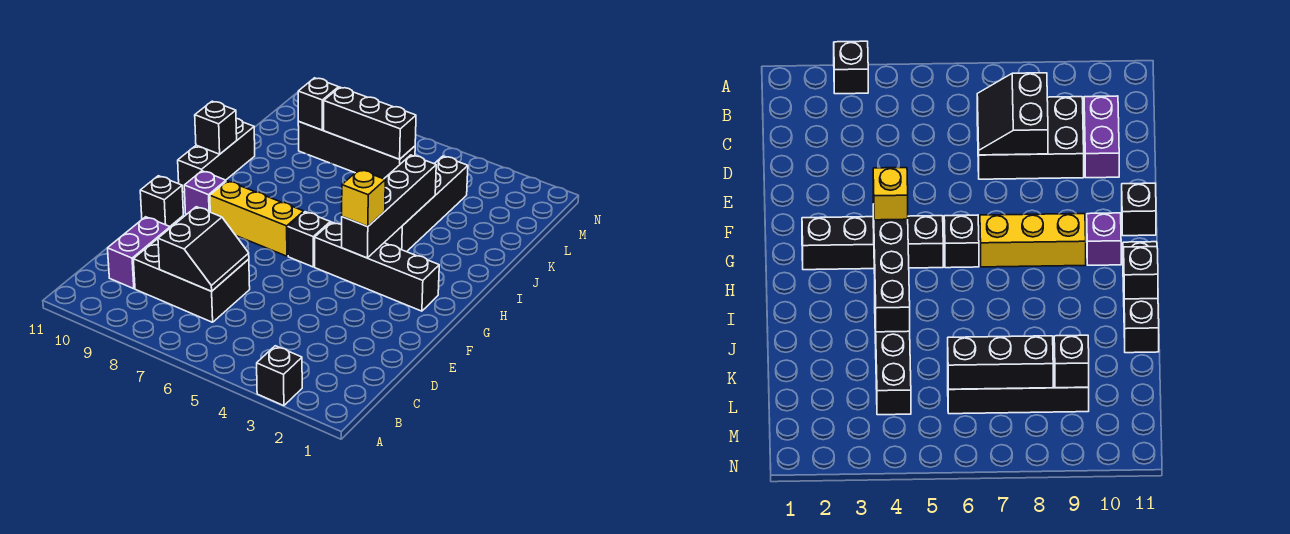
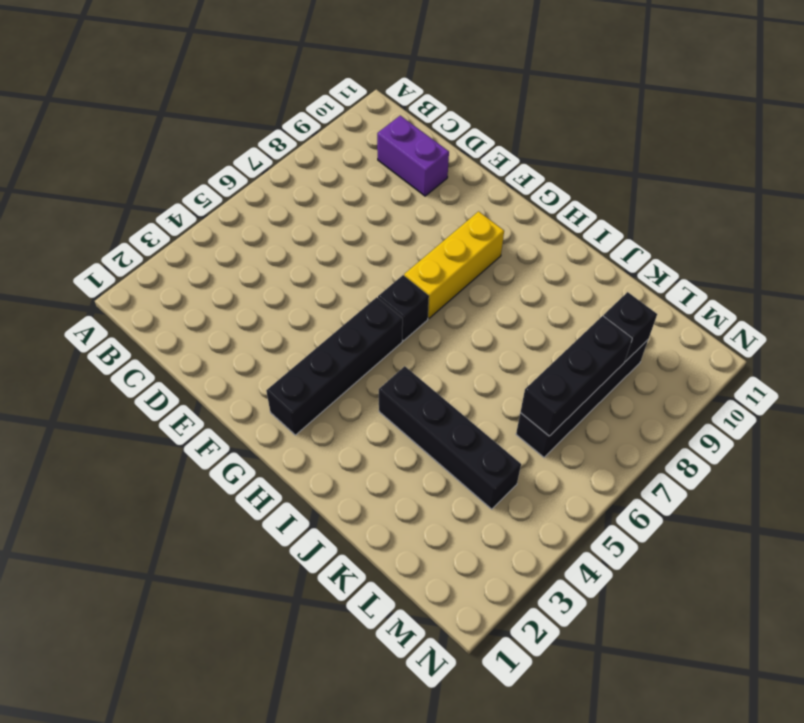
none -> black 1x1 brick [257,346,302,406]
none -> black 2x3 brick [133,239,250,322]
none -> black 1x1 brick [140,176,183,226]

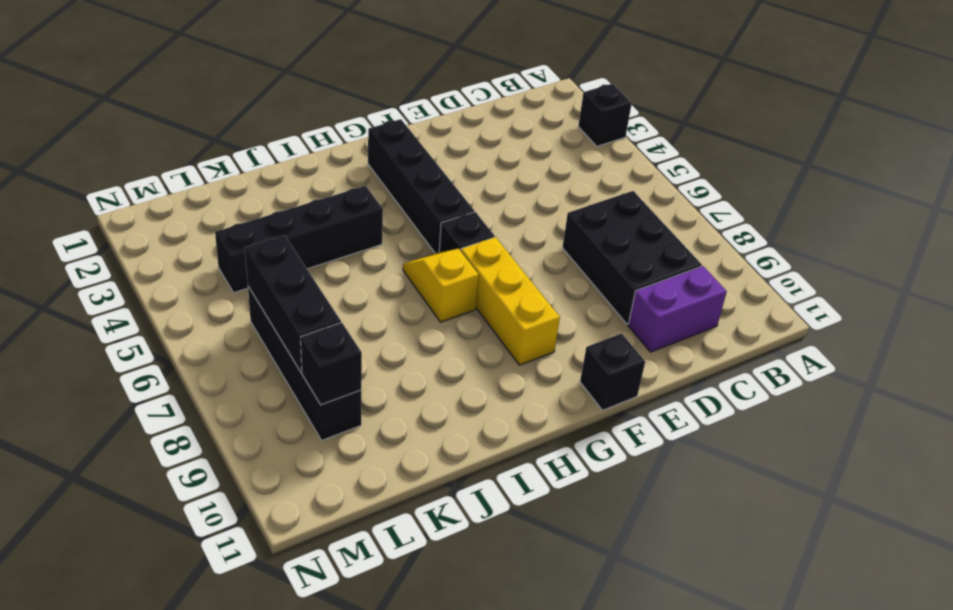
yellow 1x2 slope [403,249,479,322] -> none
none -> purple 1x1 brick [184,171,226,215]
none -> black 1x3 brick [178,119,255,192]
none -> black 2x2 slope [158,207,249,291]

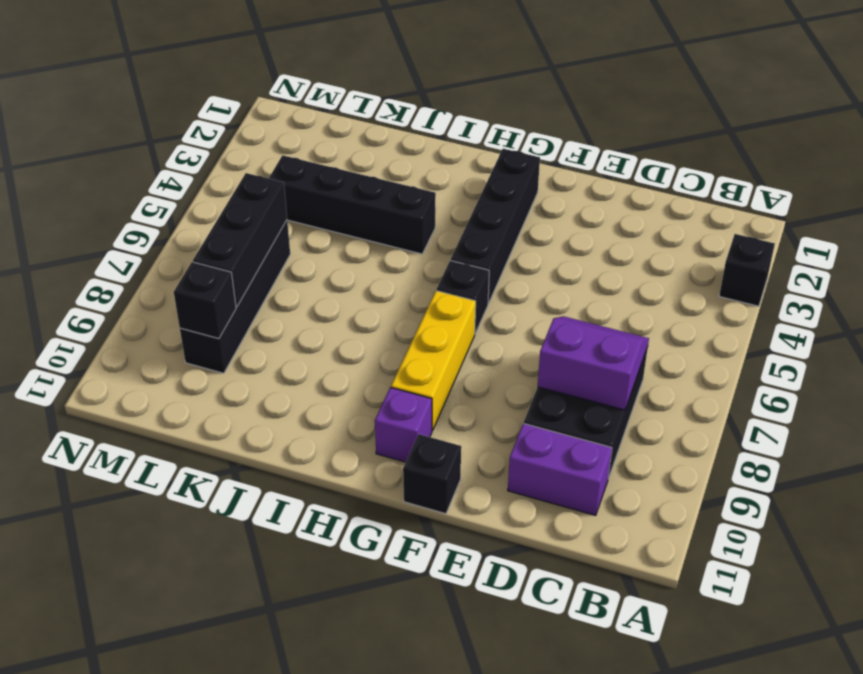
purple 2x2 slope [538,316,649,410] -> black 2x2 slope [158,207,249,291]
none -> black 1x3 brick [178,119,255,192]
none -> black 1x4 brick [342,155,436,258]
none -> black 1x1 brick [195,101,237,154]

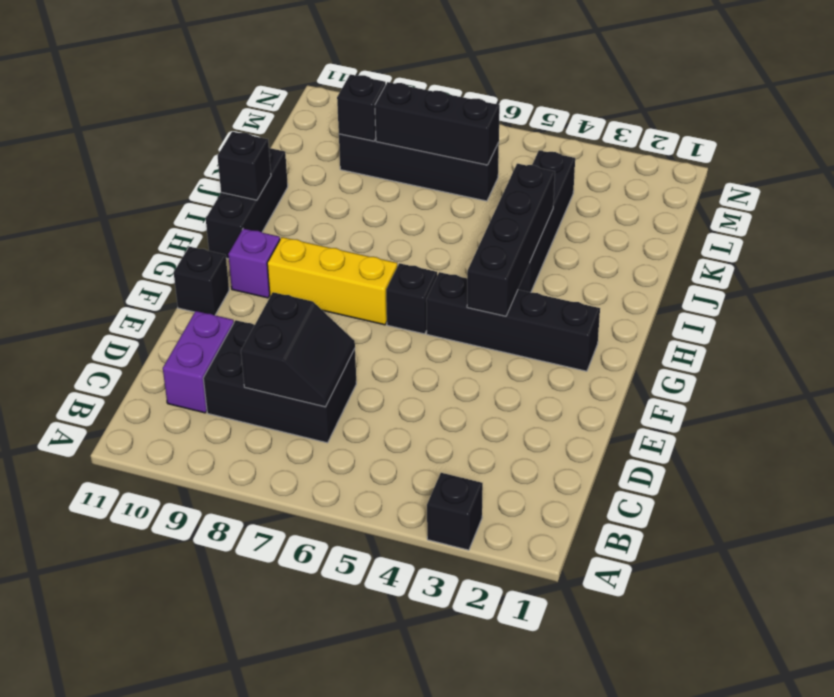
none -> yellow 1x1 brick [342,170,385,227]

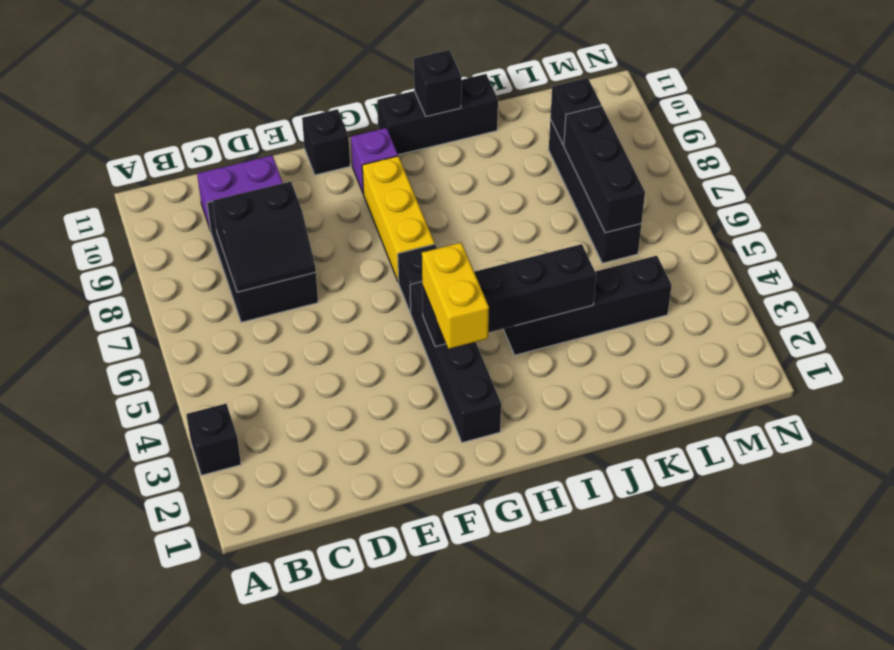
yellow 1x2 brick [422,243,489,349] -> yellow 1x1 brick [342,170,385,227]

